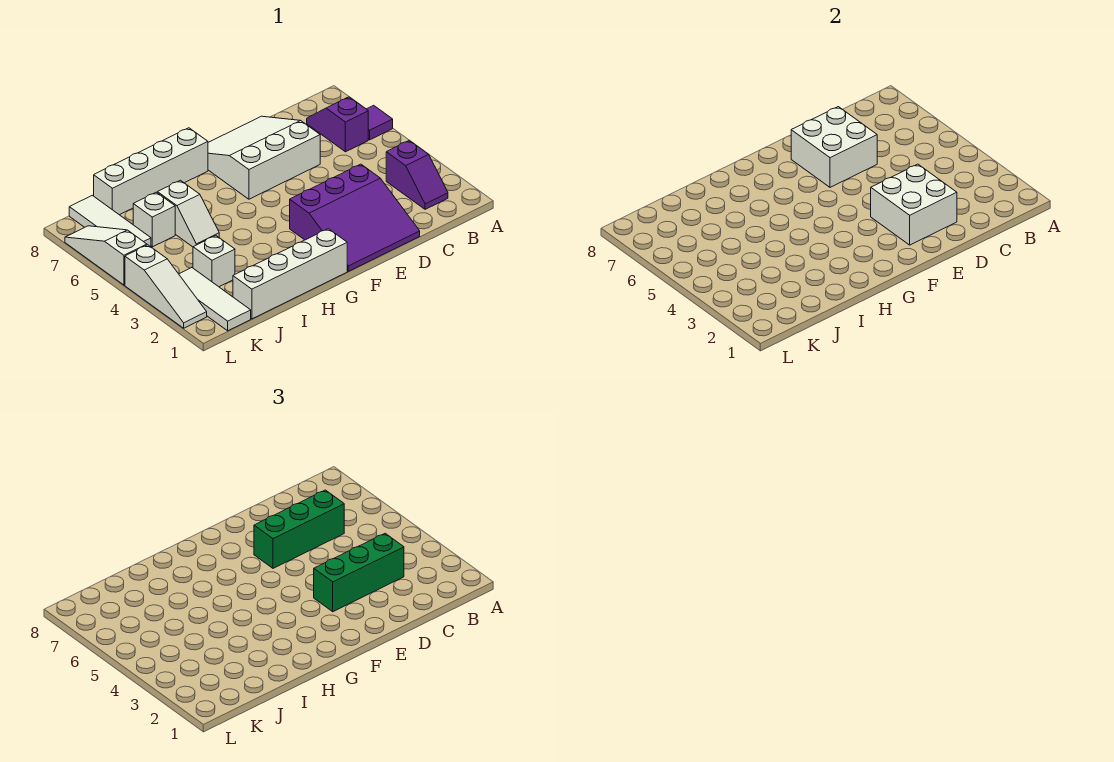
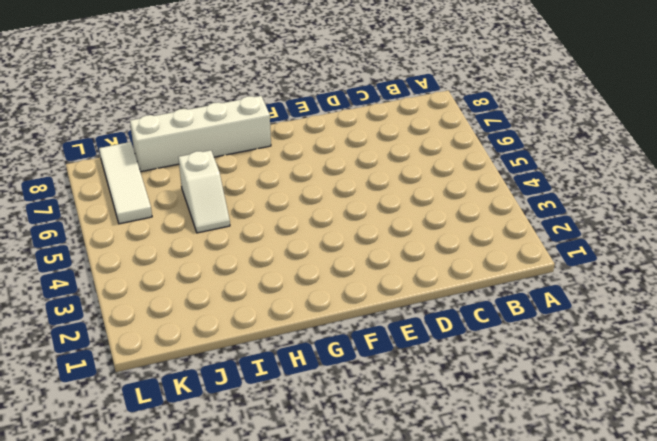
none -> purple 1x1 tile [367,105,393,140]
none -> purple 1x2 slope [386,140,448,209]
none -> purple 1x2 slope [307,97,368,152]

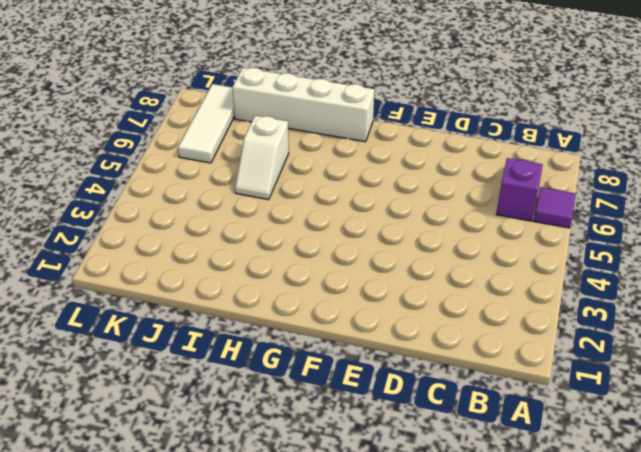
none -> purple 1x2 slope [386,140,448,209]
none -> purple 3x3 slope [290,164,420,271]
none -> white 3x3 slope [208,116,320,199]

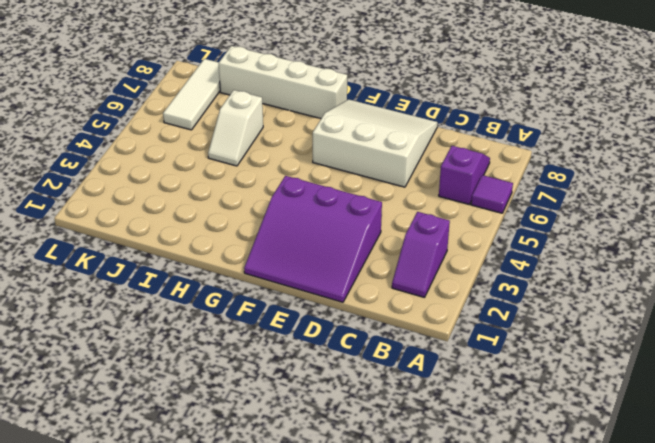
none -> white 1x4 brick [233,229,347,319]
none -> white 1x1 brick [193,236,235,287]
none -> white 1x1 brick [133,192,175,247]

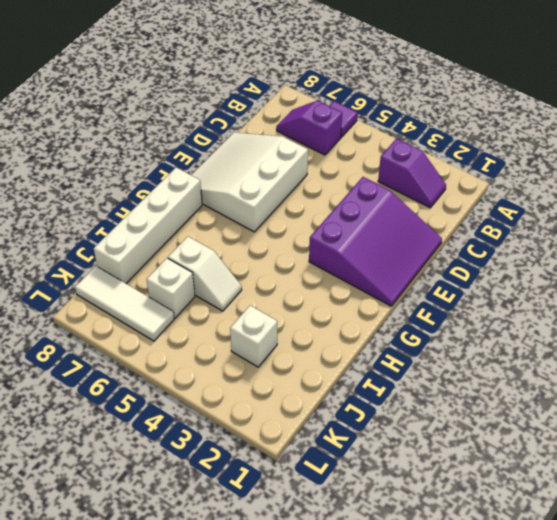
none -> white 1x4 brick [233,229,347,319]
none -> white 1x3 tile [179,268,251,331]
none -> white 1x3 slope [125,245,207,328]

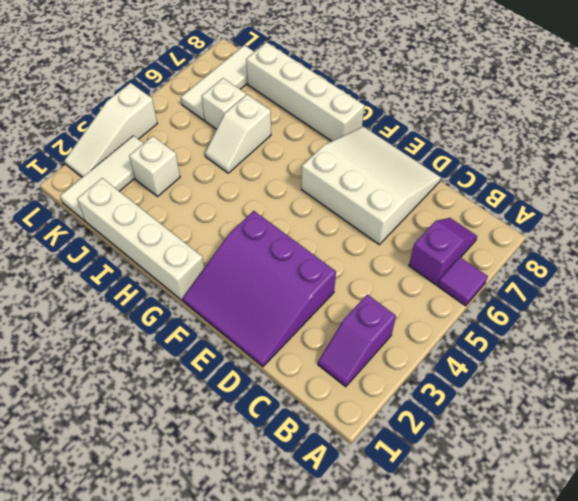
none -> white 1x3 slope [65,226,147,285]
none -> white 2x2 brick [871,164,957,245]
none -> white 2x2 brick [791,107,877,187]

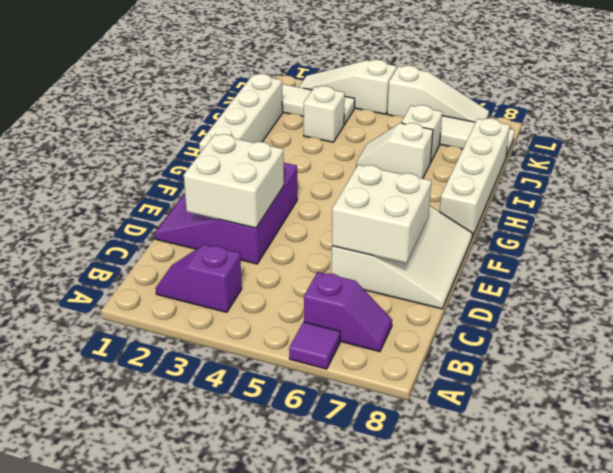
none -> green 1x3 brick [314,533,404,612]
none -> green 1x3 brick [254,490,344,568]

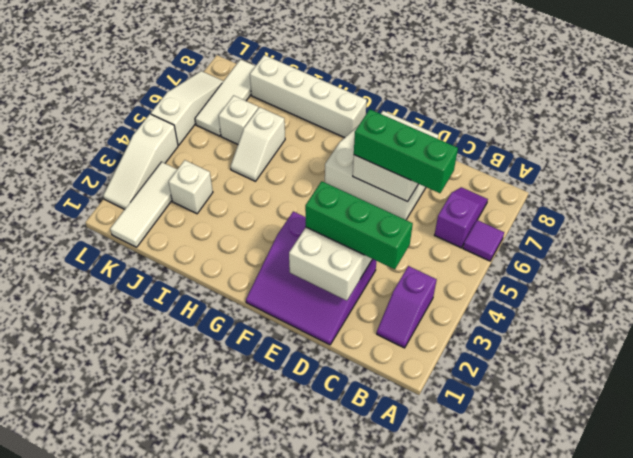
none -> white 1x4 brick [233,229,347,319]

